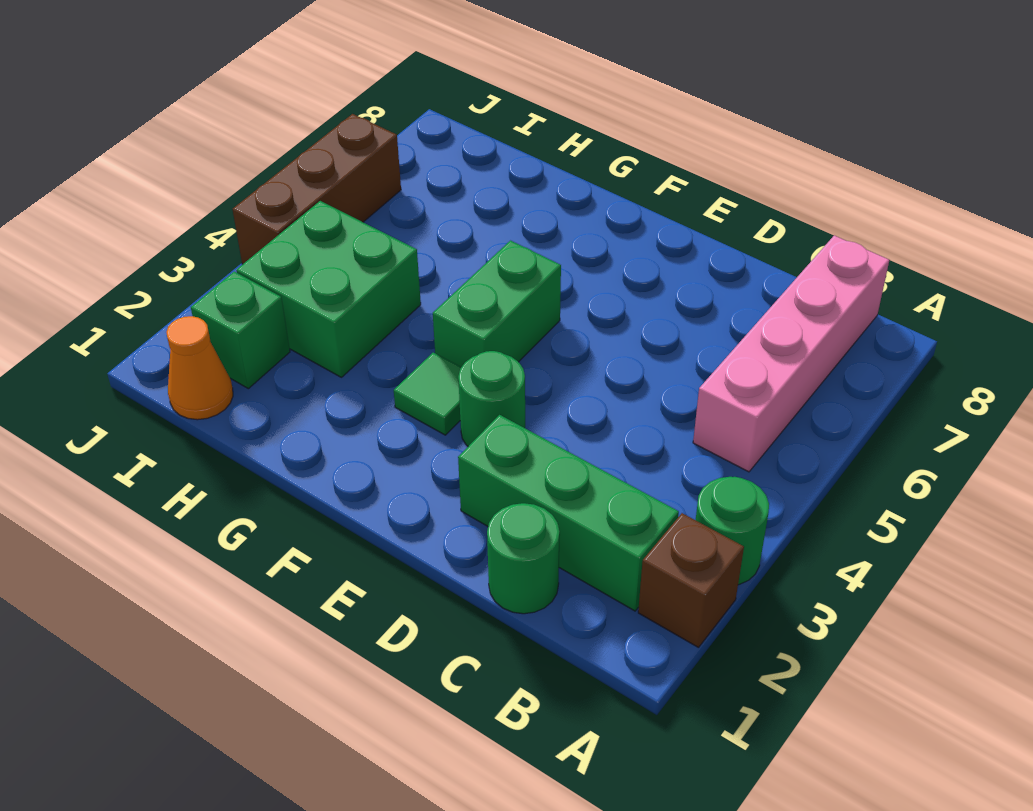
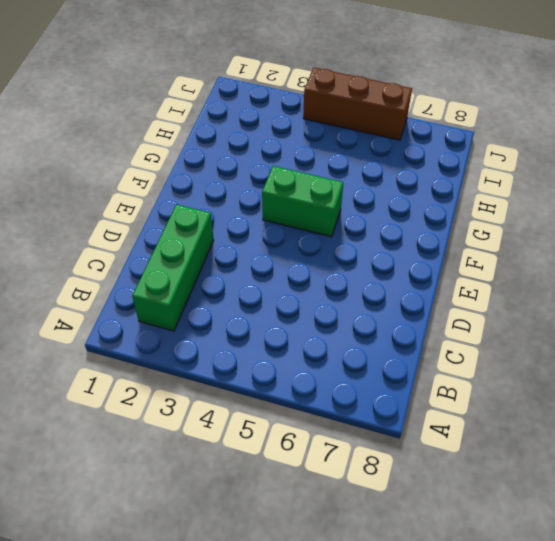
none -> brown 1x1 brick [638,513,744,648]
none -> green 1x1 round brick [696,477,769,585]
none -> pink 1x4 brick [693,235,889,472]

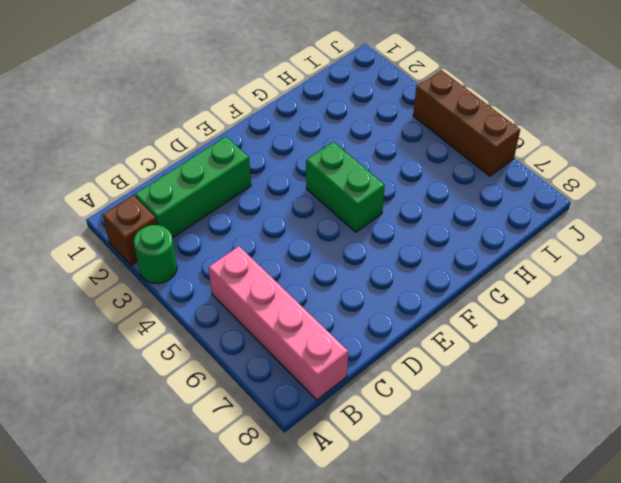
none -> green 1x1 round brick [487,503,560,614]
none -> green 1x1 round brick [458,351,525,446]
none -> green 1x1 tile [394,353,461,435]

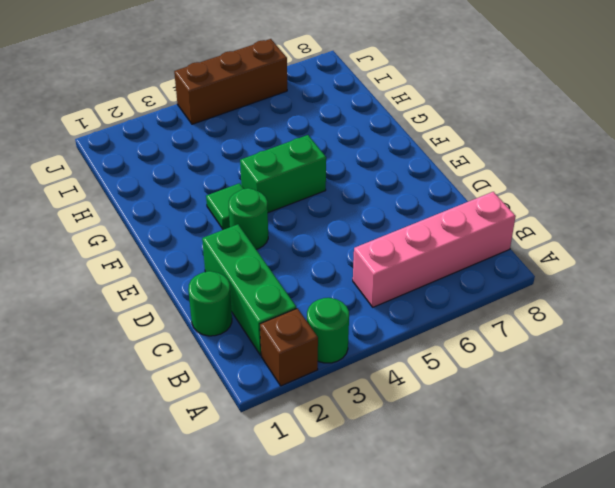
none -> green 2x2 brick [236,201,421,377]
none -> orange 1x1 cone [166,316,233,420]
none -> green 1x1 brick [191,272,290,389]

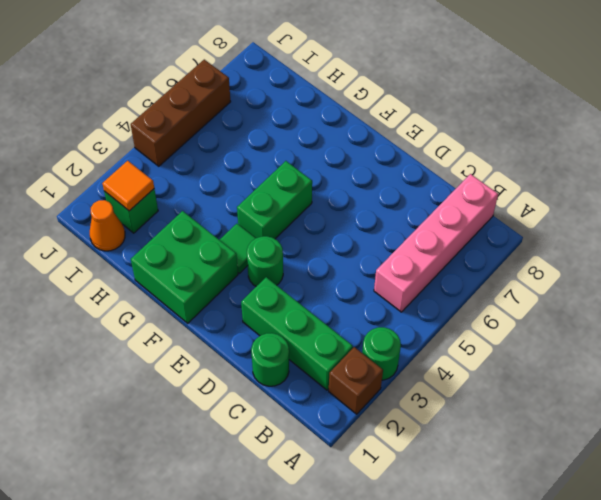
green 2x2 brick [131,211,238,323] -> green 2x2 brick moved to [236,201,421,377]
orange 1x1 tile [102,161,154,211] -> none

